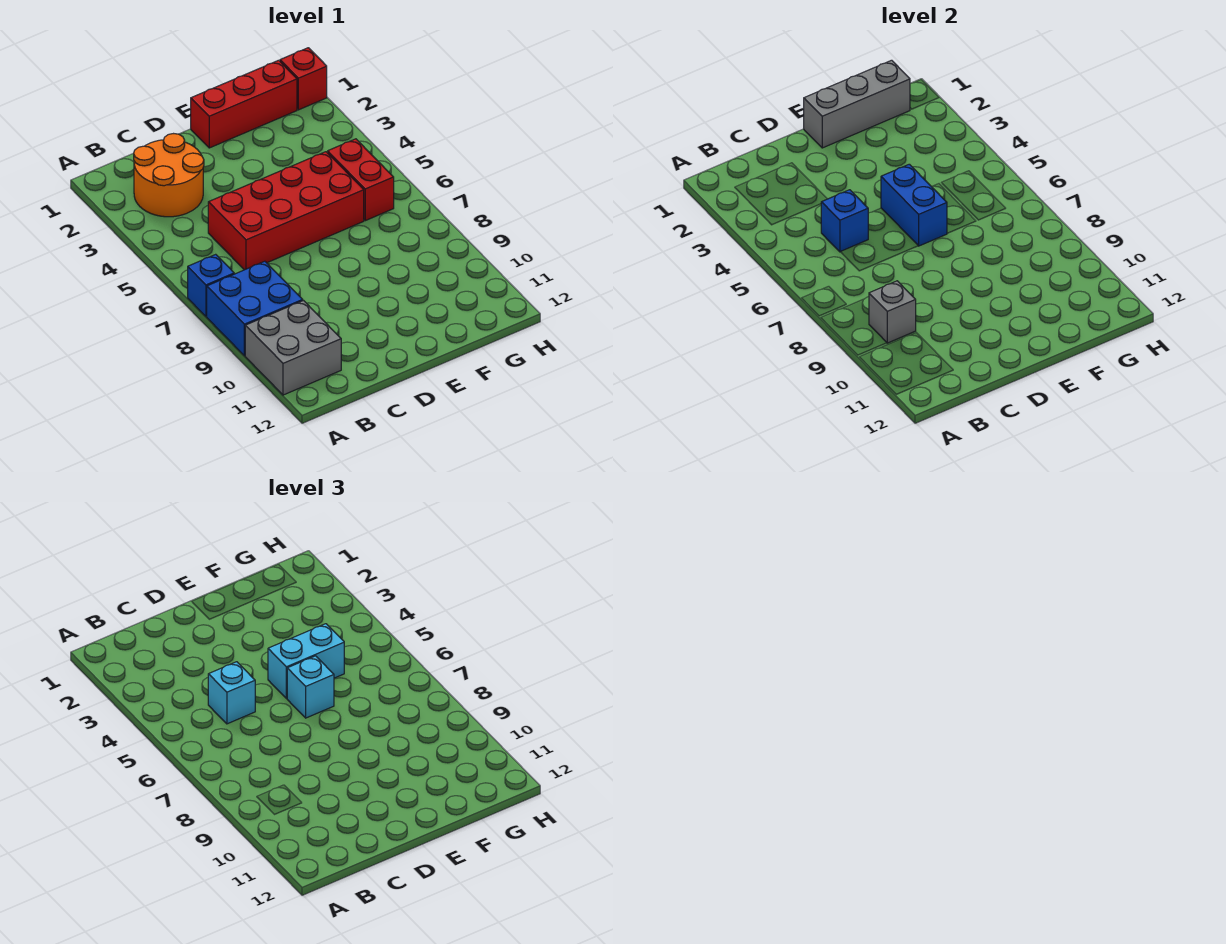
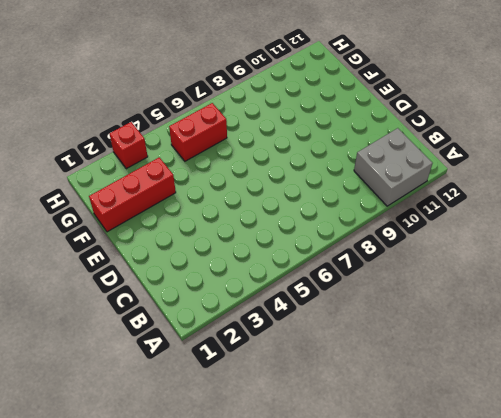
red 1x3 brick [89,157,176,232] -> red 1x3 brick turned to [191,60,297,148]
red 1x1 brick [109,122,148,169] -> red 1x1 brick moved to [280,48,327,110]
none -> blue 1x1 brick [188,254,234,316]
none -> blue 2x2 brick [207,261,303,356]
none -> orange 2x2 round brick [134,134,204,217]

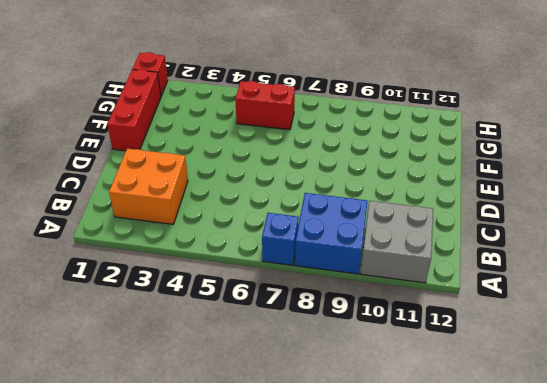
orange 2x2 brick [109,149,188,224] -> orange 2x2 round brick [134,134,204,217]
none -> red 2x4 brick [208,152,364,270]
none -> grey 1x1 brick [869,281,916,343]
none -> blue 1x1 brick [821,190,868,252]

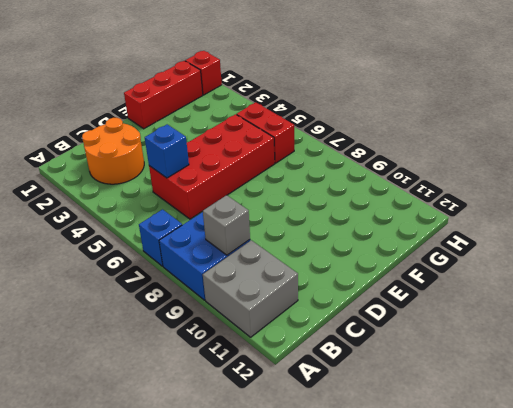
none -> grey 1x3 brick [804,60,910,148]
none -> blue 1x2 brick [881,164,947,246]
none -> cyan 1x1 brick [208,662,255,724]

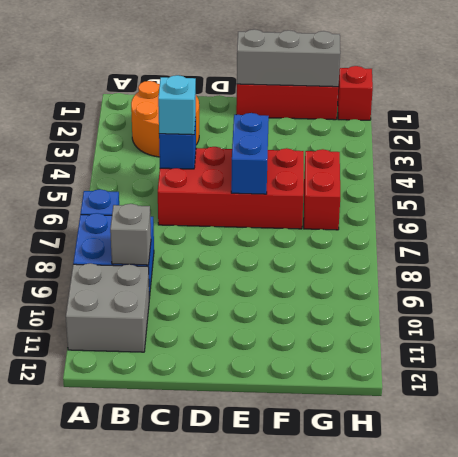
none -> cyan 1x2 brick [268,624,344,698]
none -> cyan 1x1 brick [287,656,334,718]

